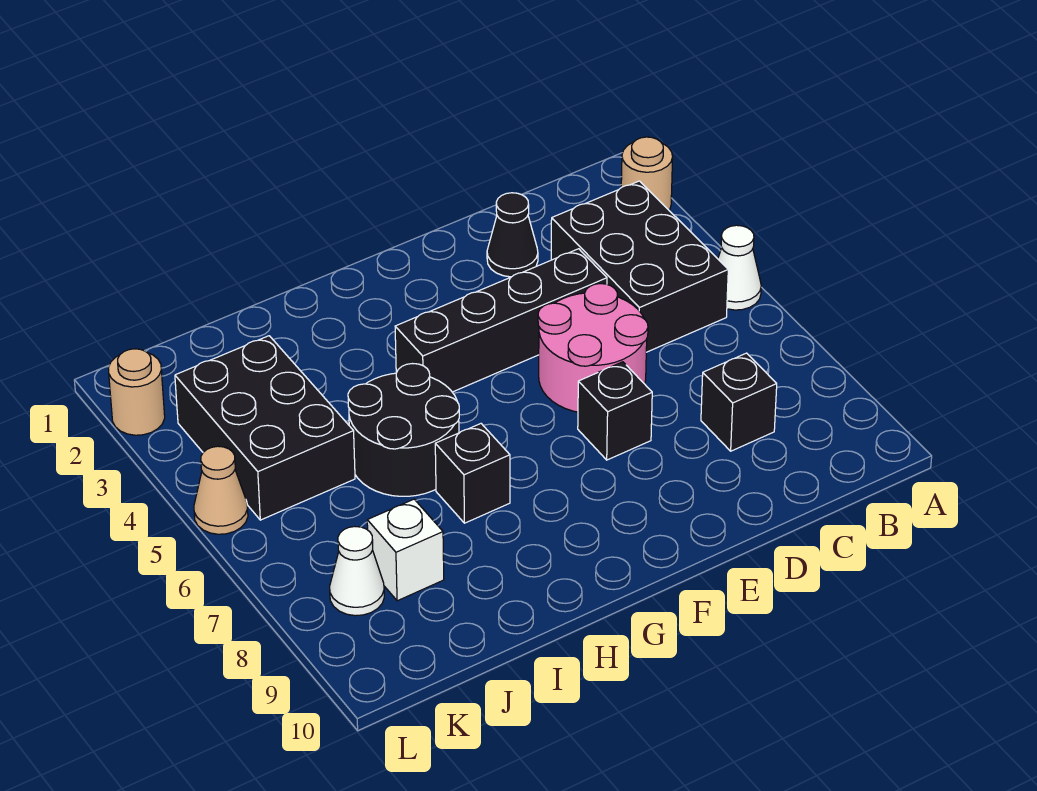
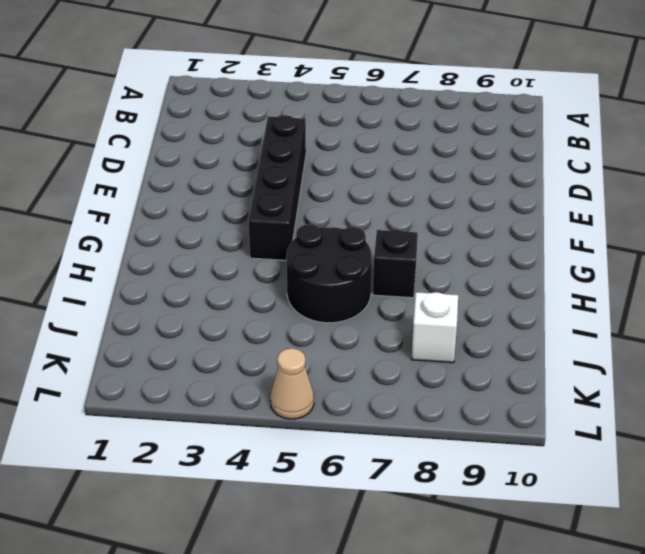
none -> tan 1x1 round brick [621,137,673,210]
none -> white 1x1 cone [718,225,761,310]
none -> black 2x3 brick [551,181,728,352]

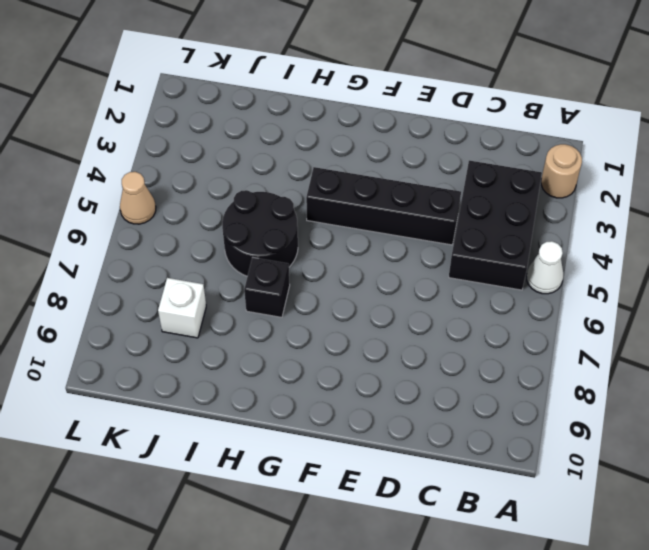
none -> black 1x1 brick [701,353,777,451]
none -> black 1x1 cone [487,193,538,277]
none -> pink 2x2 round brick [538,284,648,412]

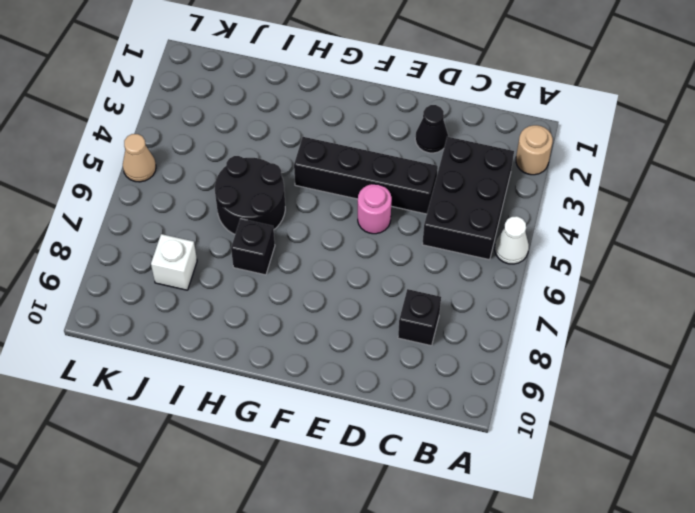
pink 1x1 round brick [358,184,392,234] -> pink 2x2 round brick [538,284,648,412]
none -> black 1x1 brick [578,362,652,460]
none -> black 2x3 brick [175,336,355,520]
none -> white 1x1 cone [330,527,384,616]

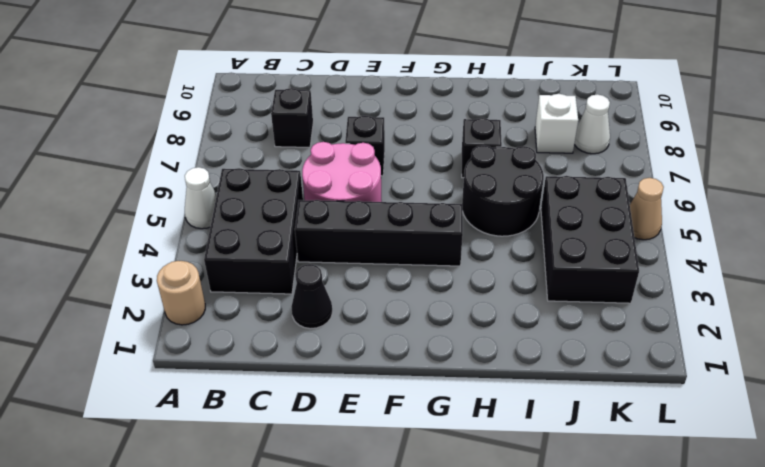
none -> tan 1x1 round brick [108,349,165,435]

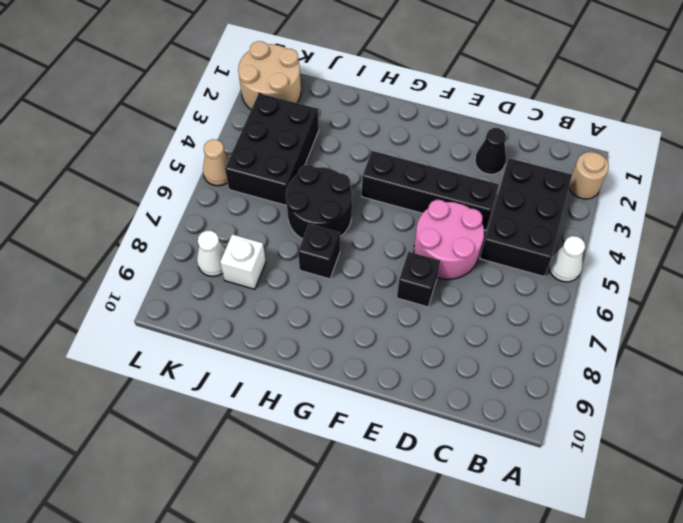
tan 2x2 round brick [238,41,301,109] -> tan 1x1 round brick [108,349,165,435]
none -> black 1x1 brick [701,353,777,451]

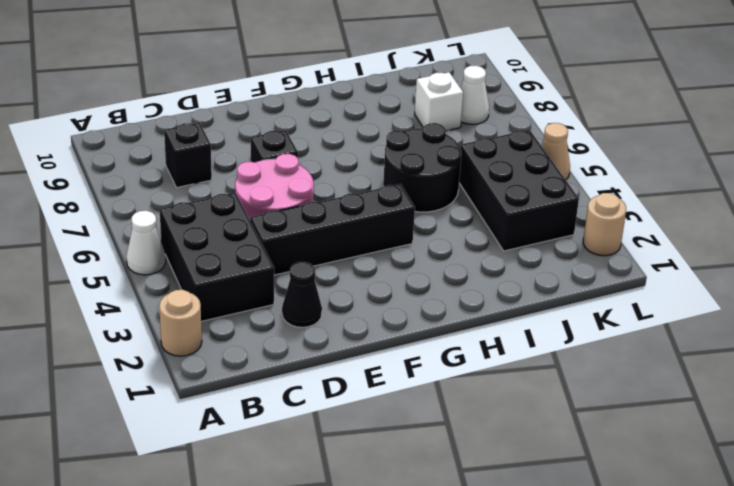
none -> black 1x1 brick [435,424,510,523]

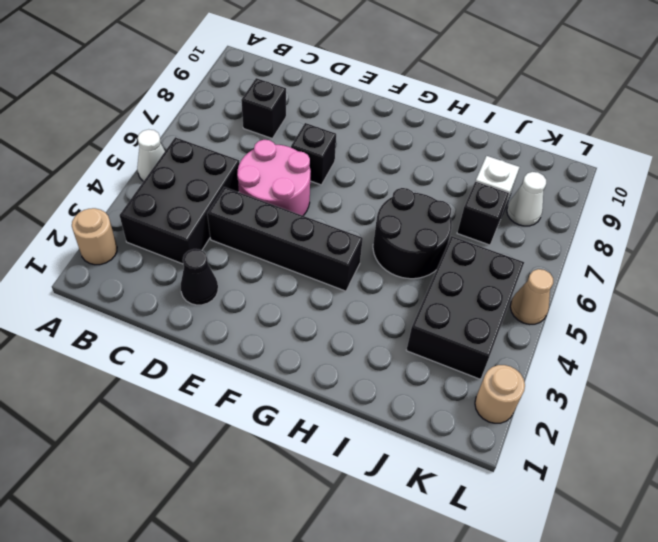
black 1x1 brick [457,181,509,245] -> black 1x1 brick moved to [435,424,510,523]

